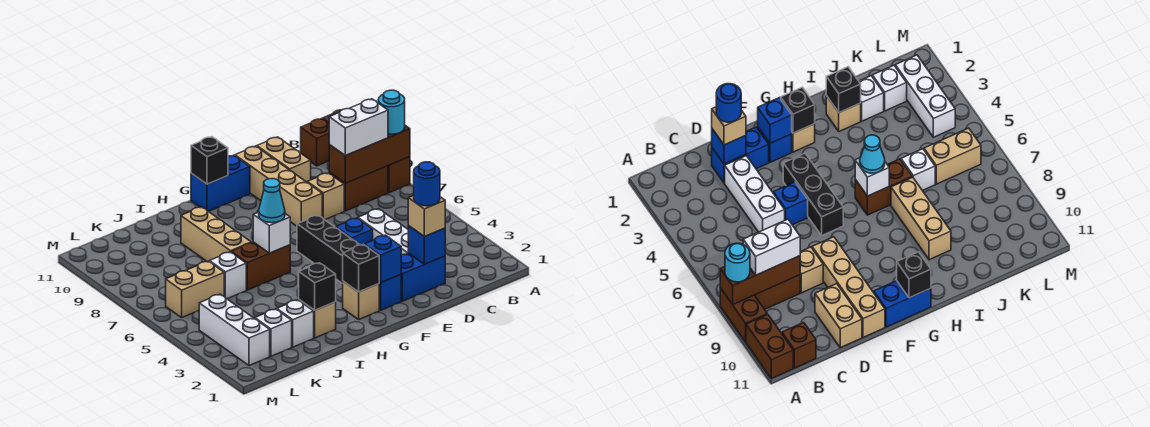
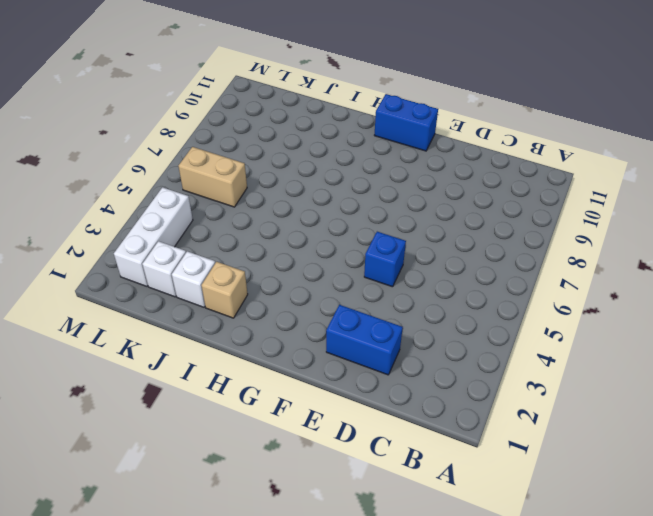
none -> brown 1x2 brick [388,157,410,193]
none -> brown 1x2 brick [746,314,793,379]
none -> brown 1x2 brick [329,166,388,211]
none -> brown 1x1 brick [301,119,329,166]

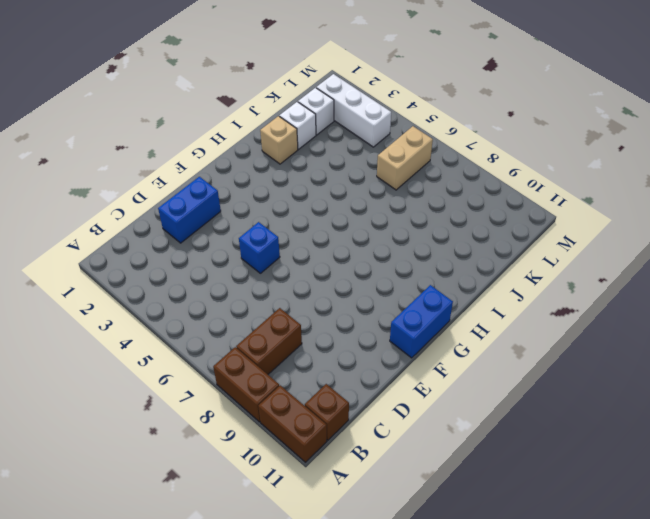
none -> white 1x3 brick [358,209,408,255]
none -> tan 1x1 brick [307,173,344,220]
none -> tan 1x2 brick [257,137,311,182]
none -> tan 1x4 brick [235,146,322,226]

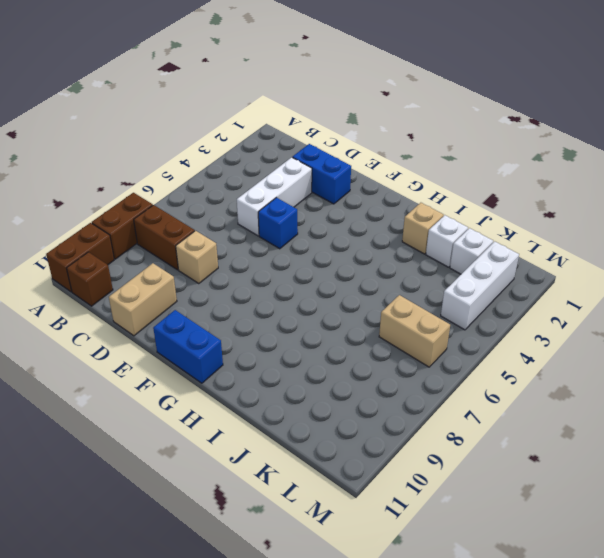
none -> tan 1x4 brick [235,146,322,226]
none -> blue 1x1 brick [379,275,401,310]
none -> black 1x3 brick [297,215,359,284]
none -> tan 1x1 brick [343,281,379,319]

